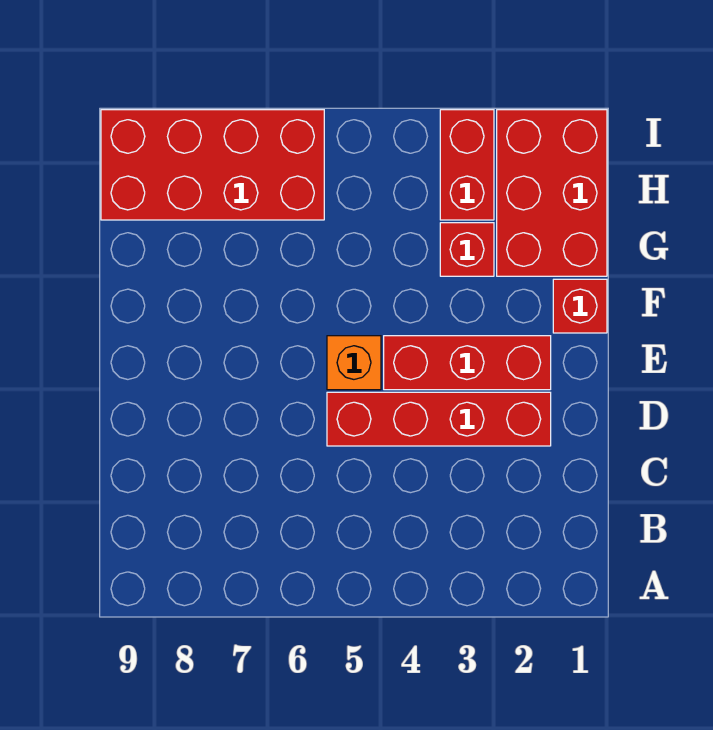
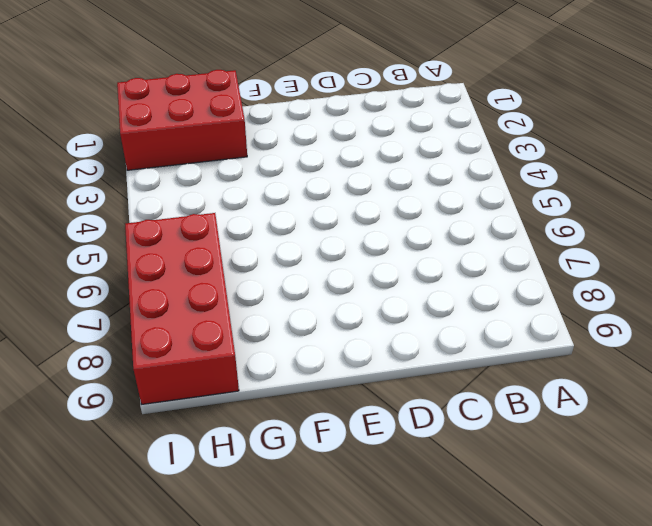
none -> red 1x4 brick [327,392,551,446]
none -> red 1x3 brick [384,336,551,390]

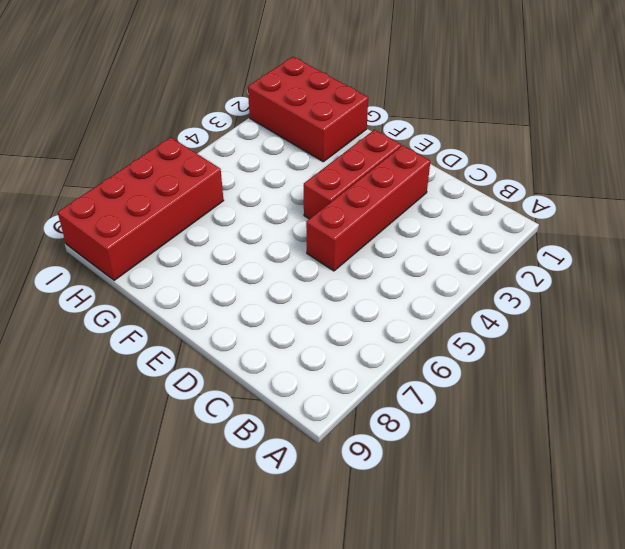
none -> orange 1x1 brick [327,336,381,390]
none -> red 1x1 brick [553,279,607,333]

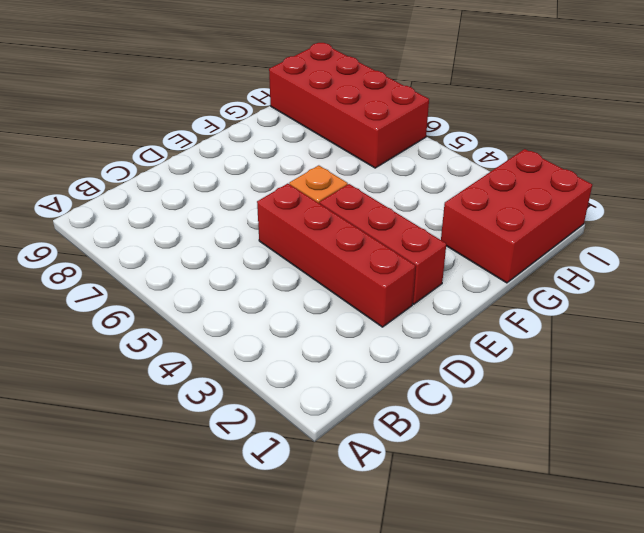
none -> red 1x1 brick [553,279,607,333]
none -> red 1x1 brick [440,223,494,276]

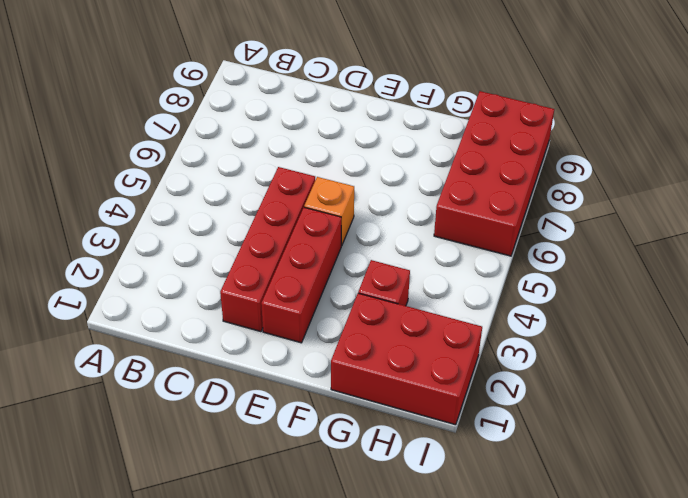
none -> red 1x1 brick [553,279,607,333]
none -> red 1x2 brick [440,110,494,220]

